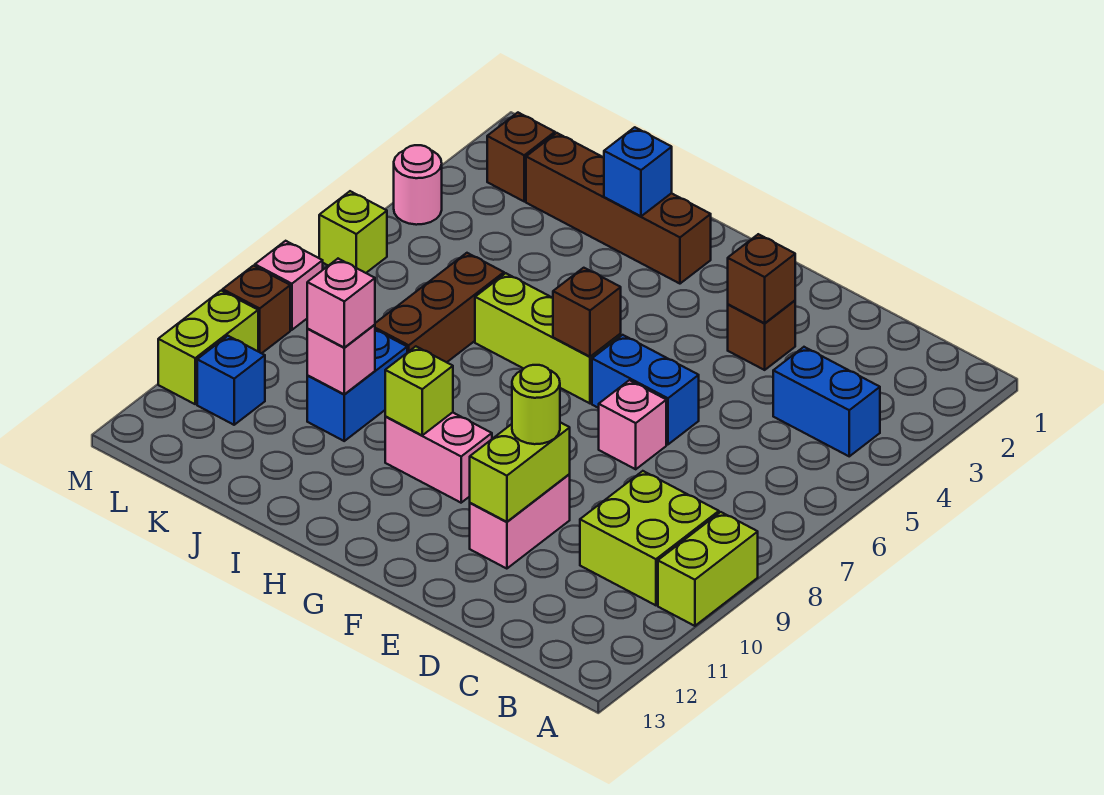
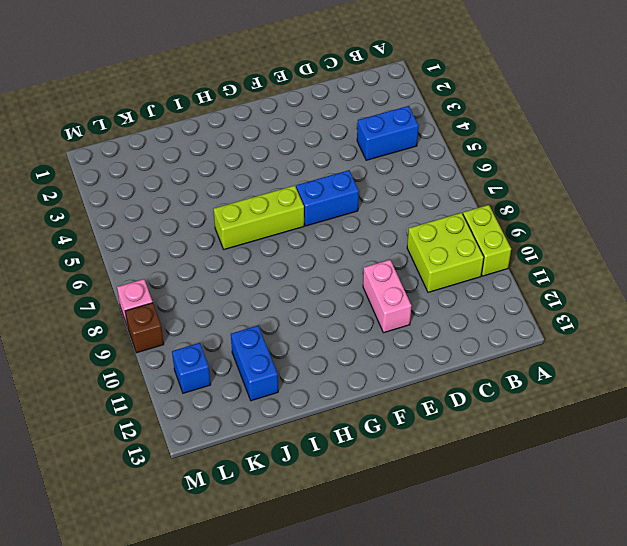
blue 1x2 brick [231,326,278,401] -> blue 1x2 brick moved to [307,330,407,441]
none -> brown 1x1 brick [728,301,795,370]
none -> pink 1x1 brick [599,380,666,469]
none -> pink 1x2 brick [385,412,492,503]

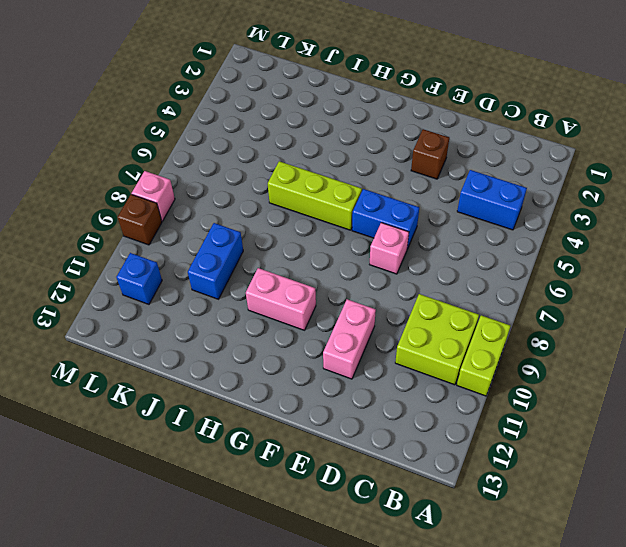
none -> brown 1x4 brick [526,133,711,284]
none -> brown 1x3 brick [375,253,504,362]
none -> brown 1x1 brick [487,113,555,201]

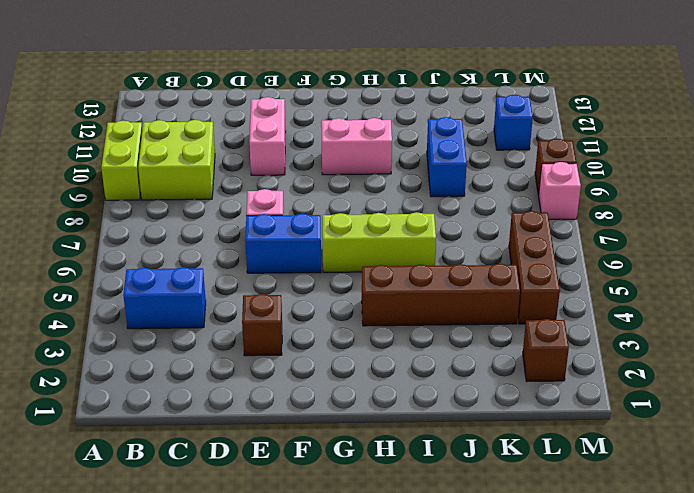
brown 1x4 brick [362,264,520,326] -> brown 1x4 brick moved to [526,133,711,284]
brown 1x3 brick [509,211,560,324] -> brown 1x3 brick moved to [375,253,504,362]
none -> pink 1x1 round brick [394,145,442,225]
none -> lime 1x1 brick [319,191,387,273]
none -> lime 1x2 brick [158,290,258,404]

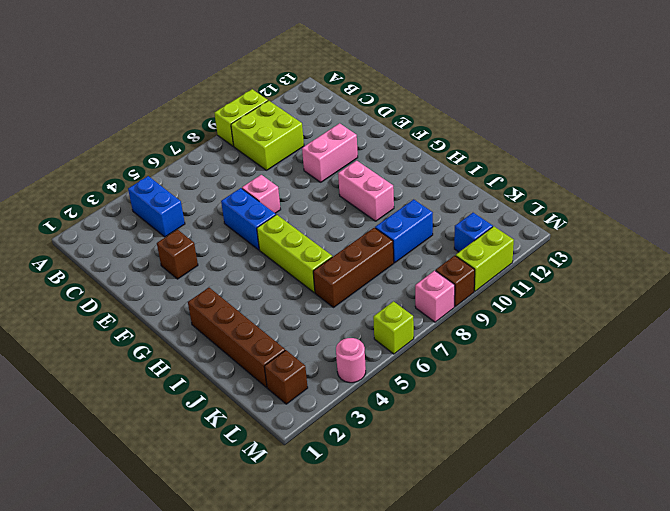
none -> brown 1x1 brick [728,234,795,323]
none -> lime 1x2 brick [470,422,570,522]
none -> brown 1x1 brick [553,268,621,357]

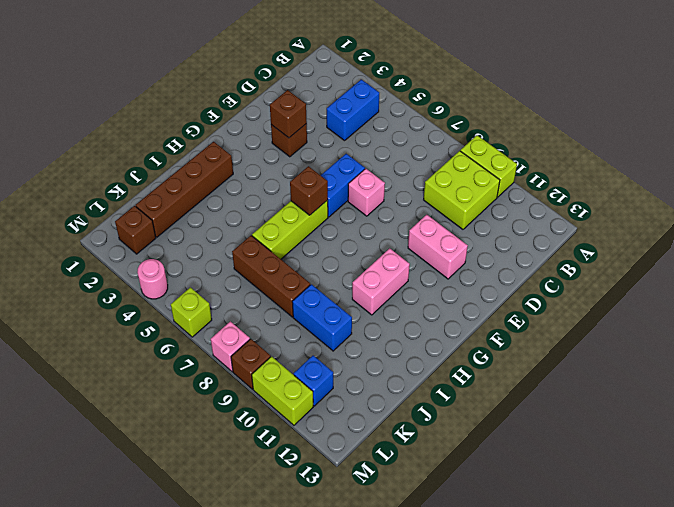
none -> lime 1x2 brick [470,422,570,522]
none -> lime 1x1 brick [385,346,453,435]
none -> blue 1x1 brick [604,127,672,216]

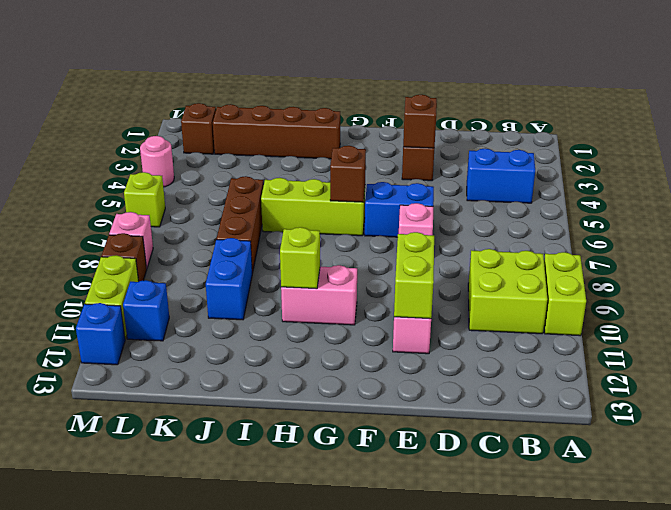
blue 1x1 brick [76,303,125,365] -> blue 1x1 brick moved to [604,127,672,216]
none -> pink 1x1 brick [307,325,375,394]
none -> lime 1x1 round brick [512,365,560,444]
none -> pink 1x1 brick [307,259,375,347]

